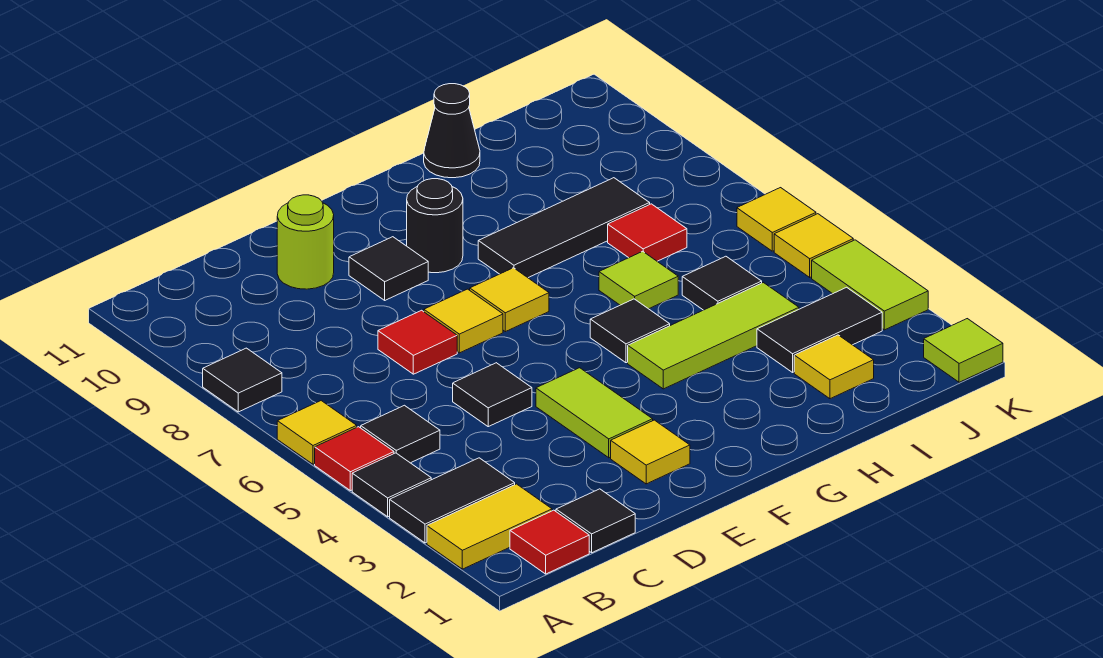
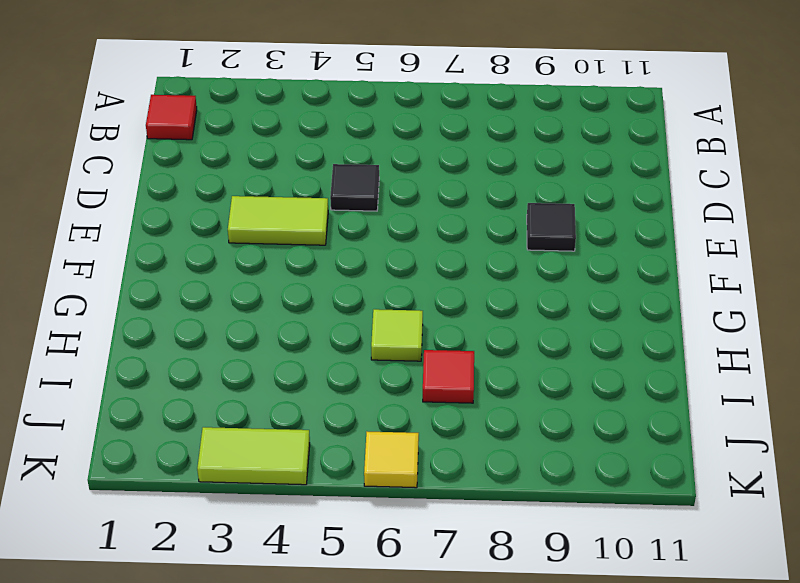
none -> yellow 1x2 tile [427,484,552,569]
none -> black 1x2 tile [390,458,515,543]
none -> black 1x1 tile [352,453,431,517]
none -> red 1x1 tile [315,427,394,491]

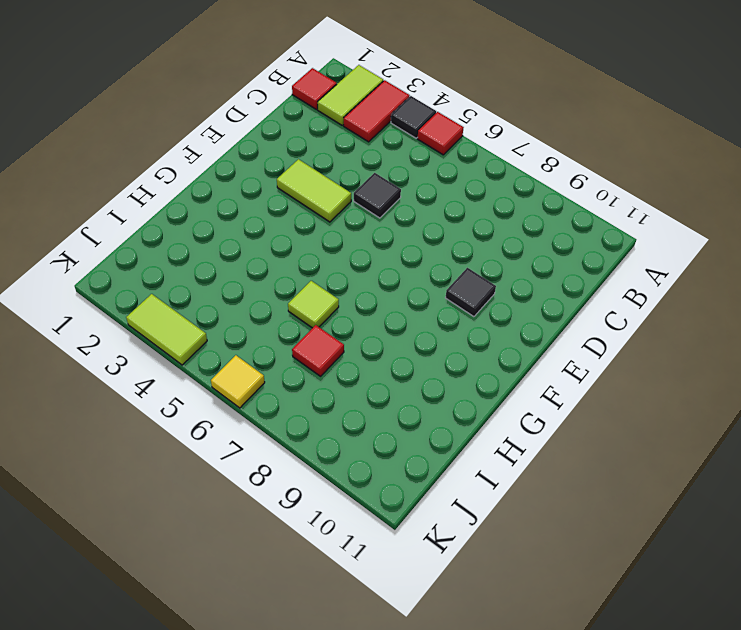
lime 1x2 tile [318,65,383,125] -> yellow 1x2 tile [427,484,552,569]
red 1x2 tile [344,80,410,142] -> black 1x2 tile [390,458,515,543]
none -> yellow 1x1 tile [277,401,357,464]
none -> black 1x1 tile [203,348,282,412]
none -> black 1x1 tile [361,405,440,463]
none -> black 1x1 tile [556,489,635,553]

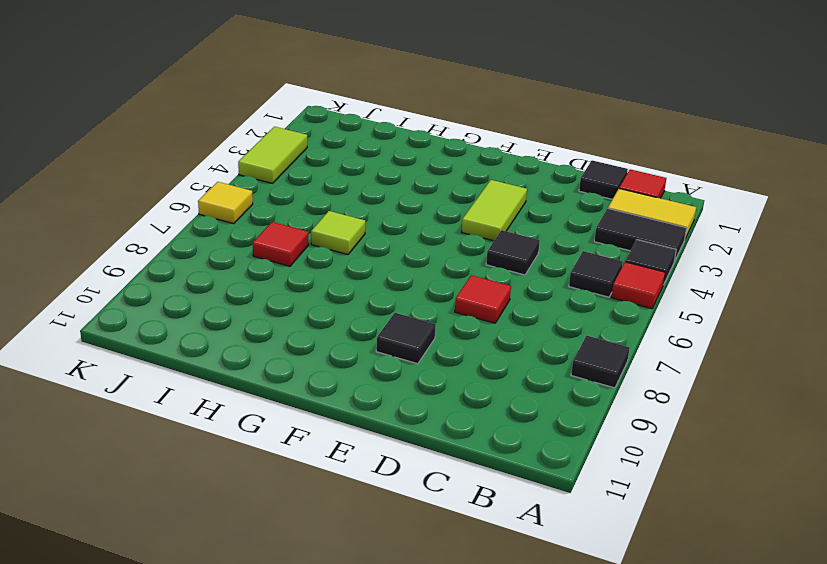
none -> yellow 1x1 tile [277,401,357,464]
none -> lime 1x1 round brick [277,195,334,289]
none -> yellow 1x1 tile [611,420,690,484]
none -> yellow 1x1 tile [424,289,503,353]

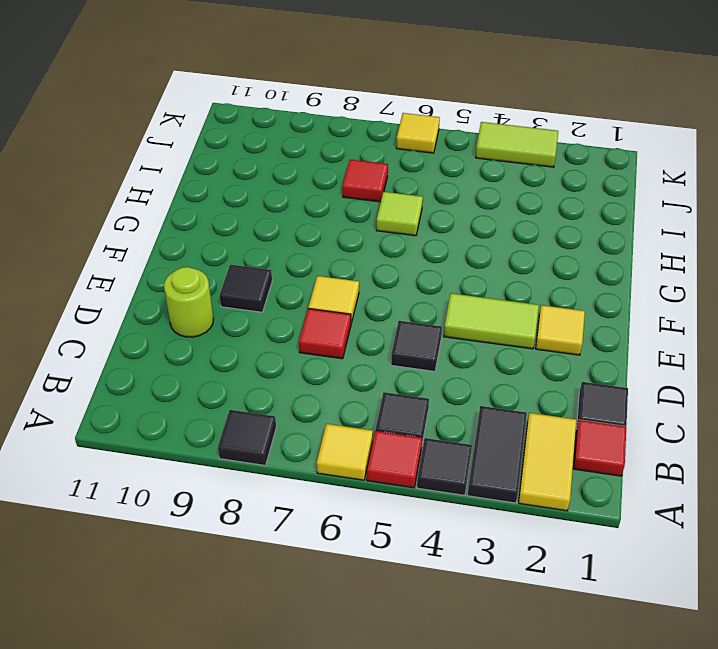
none -> yellow 1x1 tile [470,268,549,332]
none -> black 1x1 round brick [407,179,463,273]
none -> lime 1x3 tile [628,283,799,389]
none -> black 1x1 tile [590,299,670,363]

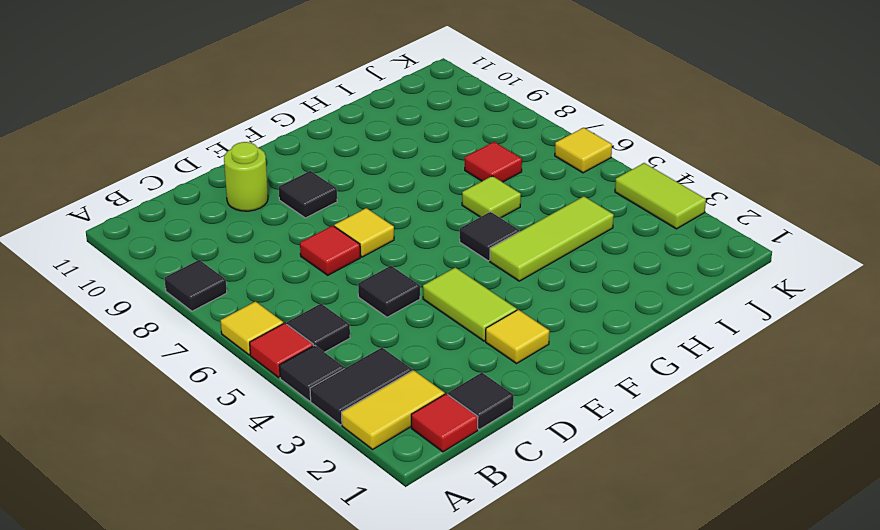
none -> yellow 1x1 tile [470,268,549,332]
none -> black 1x1 round brick [407,179,463,273]
none -> black 1x3 tile [478,178,650,278]
none -> black 1x1 cone [424,84,480,178]

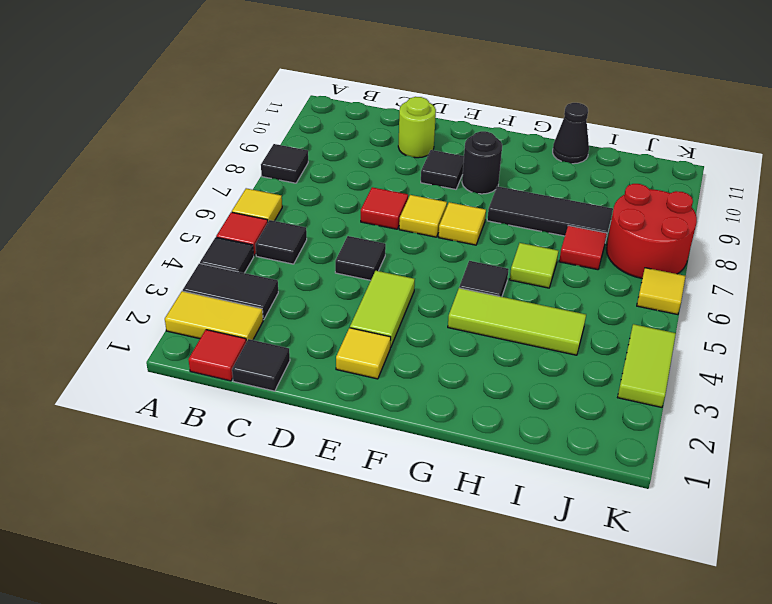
red 2x2 round brick [606,184,697,278] -> none
none -> yellow 1x1 tile [794,335,874,399]
none -> black 1x2 tile [757,287,882,372]
none -> black 1x1 tile [682,256,762,310]
none -> lime 1x1 tile [924,319,1003,382]

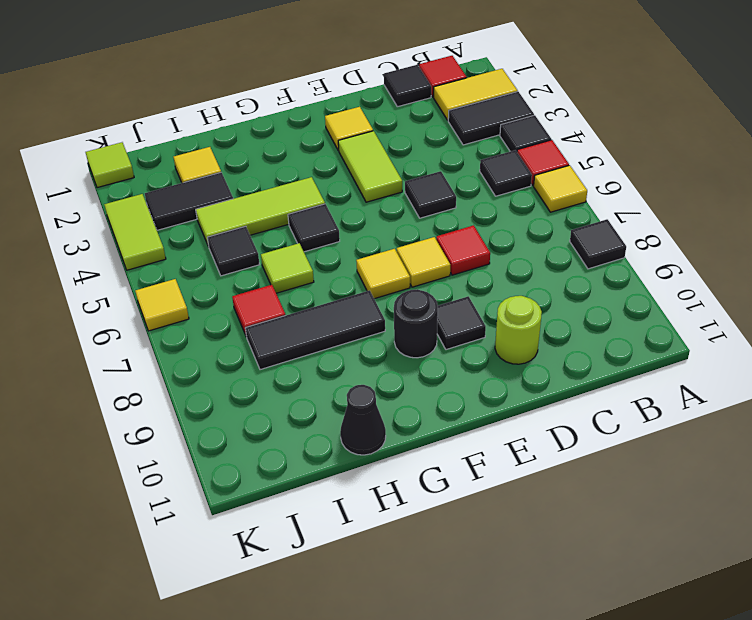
none -> yellow 1x1 tile [774,214,853,277]

